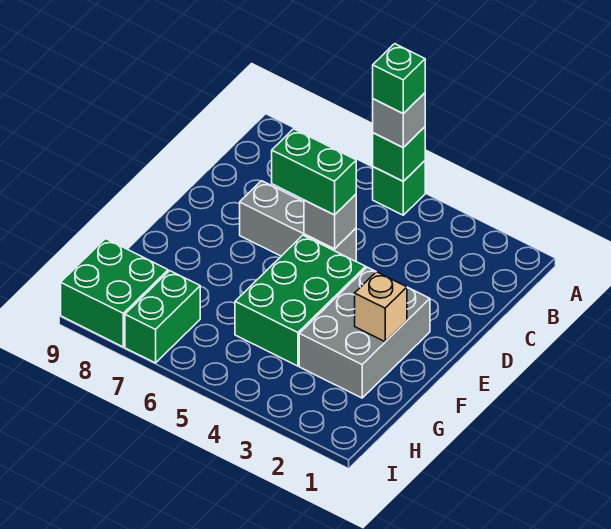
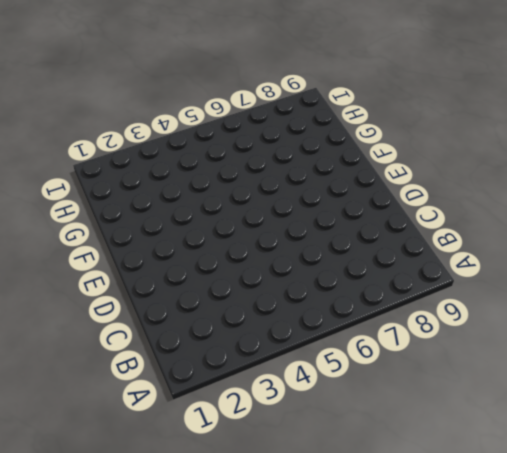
none -> green 1x1 brick [373,161,425,215]
none -> grey 1x3 brick [240,181,356,261]
none -> grey 2x3 brick [299,267,430,398]

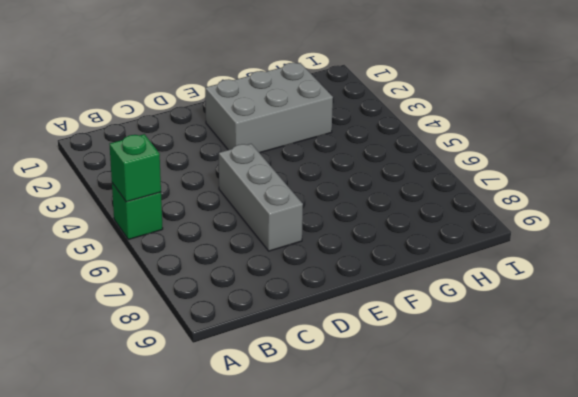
none -> green 2x3 brick [235,235,366,366]
none -> green 1x2 brick [125,271,200,363]
none -> green 2x2 brick [61,239,168,347]

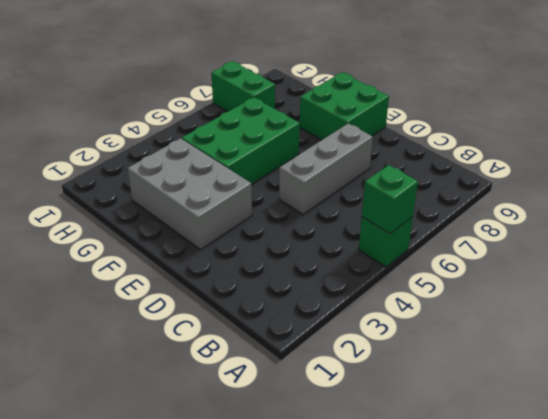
green 2x2 brick [300,72,389,140] -> green 2x2 brick moved to [61,239,168,347]
green 2x3 brick [182,97,300,185] -> green 2x3 brick turned to [235,235,366,366]
none -> grey 1x1 brick [304,194,356,249]
none -> tan 1x1 brick [355,272,407,342]
none -> grey 1x1 brick [373,93,425,147]

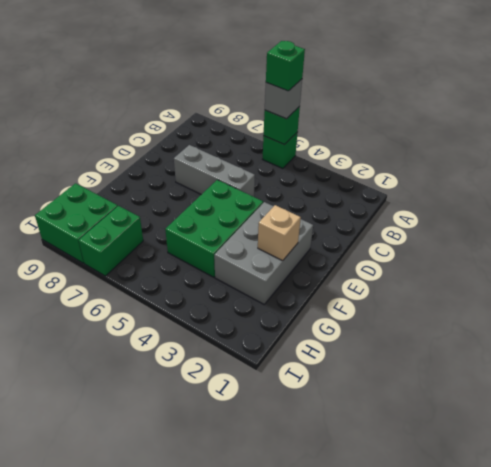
none -> grey 1x1 brick [304,194,356,249]
none -> green 1x2 brick [272,129,356,215]

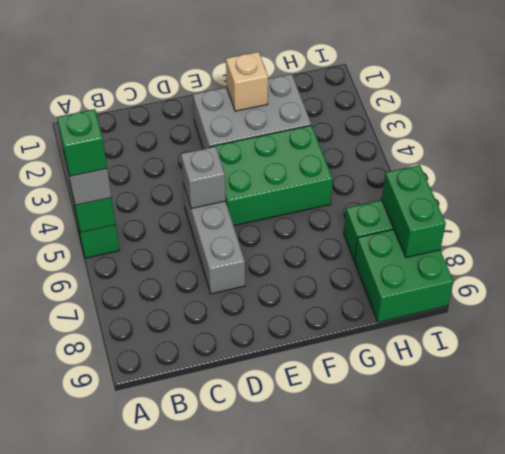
green 1x2 brick [382,165,446,258] -> green 1x2 brick moved to [272,129,356,215]

